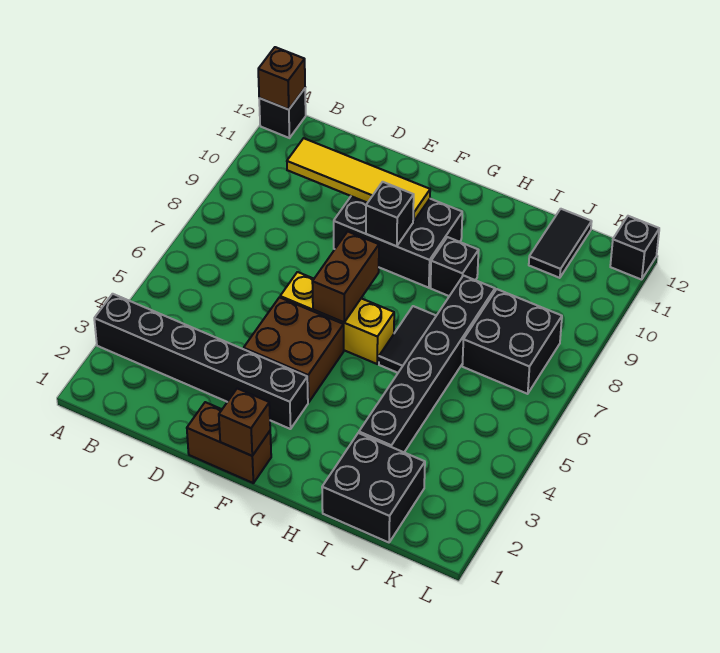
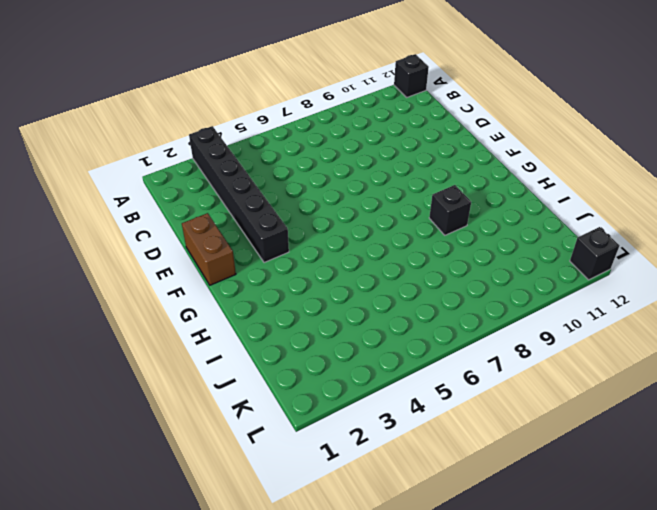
none -> brown 2x2 brick [244,297,344,402]
none -> yellow 1x3 brick [280,272,394,364]
none -> black 2x3 brick [334,196,462,288]

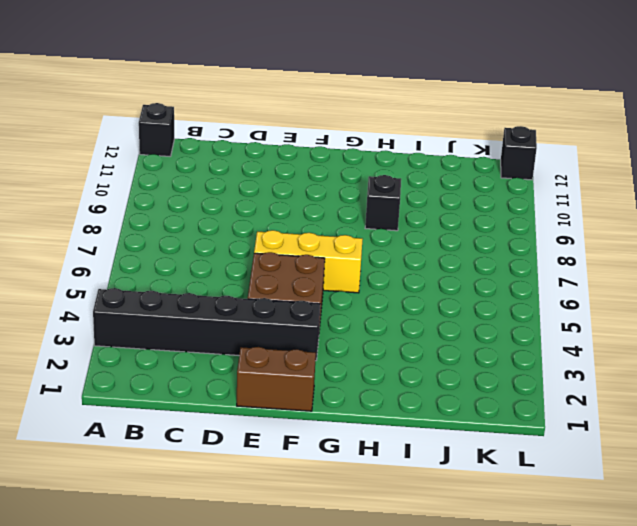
none -> black 2x3 brick [334,196,462,288]
none -> black 1x2 tile [379,306,436,373]
none -> black 2x2 brick [322,433,425,542]

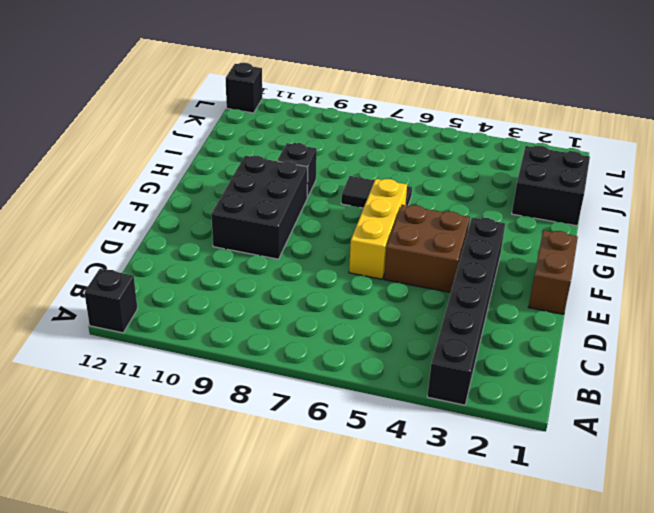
none -> black 1x6 brick [359,276,495,452]
none -> black 2x2 brick [462,289,562,394]
none -> black 1x2 tile [529,209,592,278]

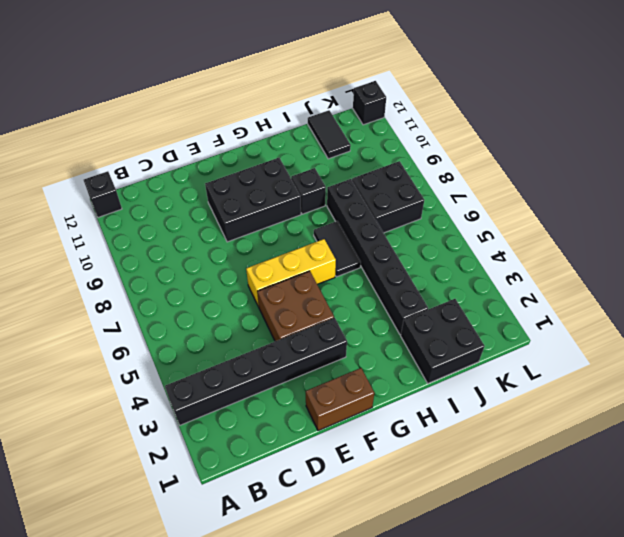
none -> brown 1x1 brick [258,47,305,110]
none -> yellow 1x4 tile [287,138,430,221]
none -> brown 1x1 brick [219,388,270,456]

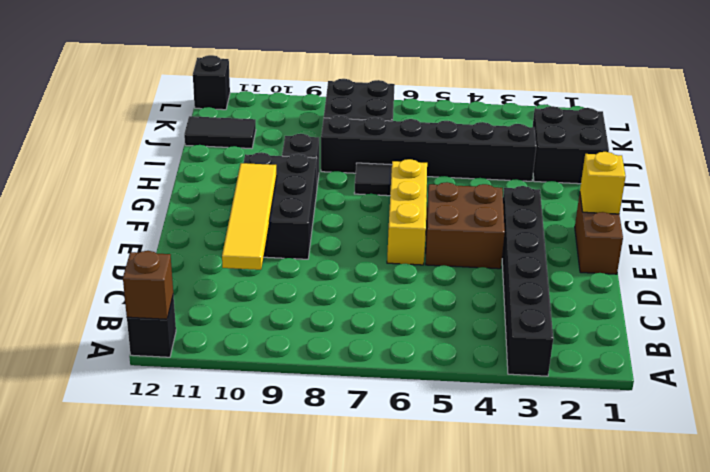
yellow 1x1 brick [580,152,626,214] -> brown 1x1 brick [219,388,270,456]
none -> brown 1x2 brick [312,232,379,322]
none -> black 1x1 brick [366,182,414,246]

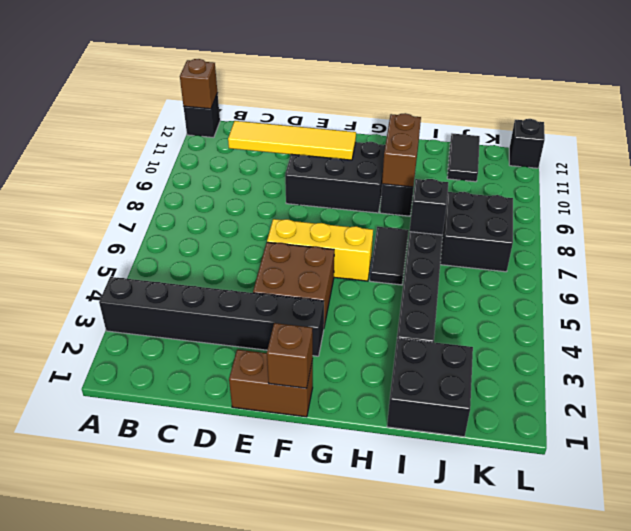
brown 1x2 brick [382,113,421,187] -> brown 1x2 brick moved to [312,232,379,322]
black 1x1 brick [410,179,448,235] -> black 1x1 brick moved to [366,182,414,246]

